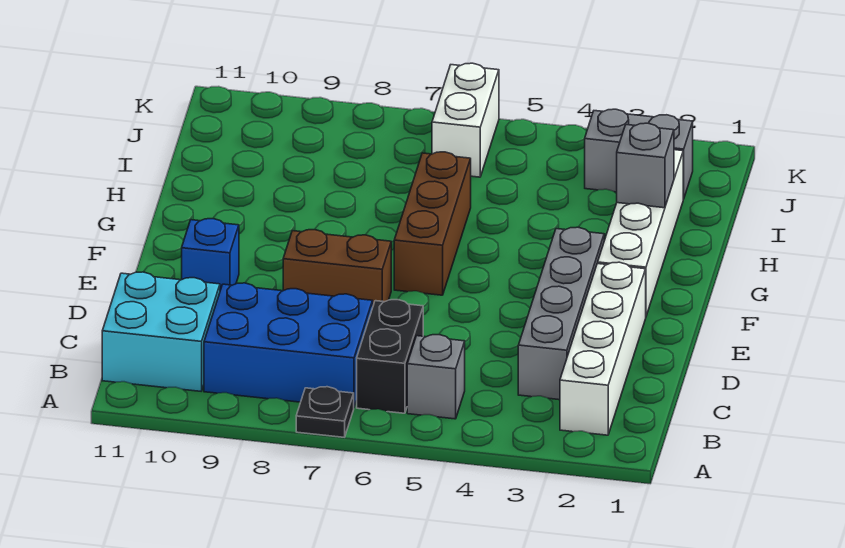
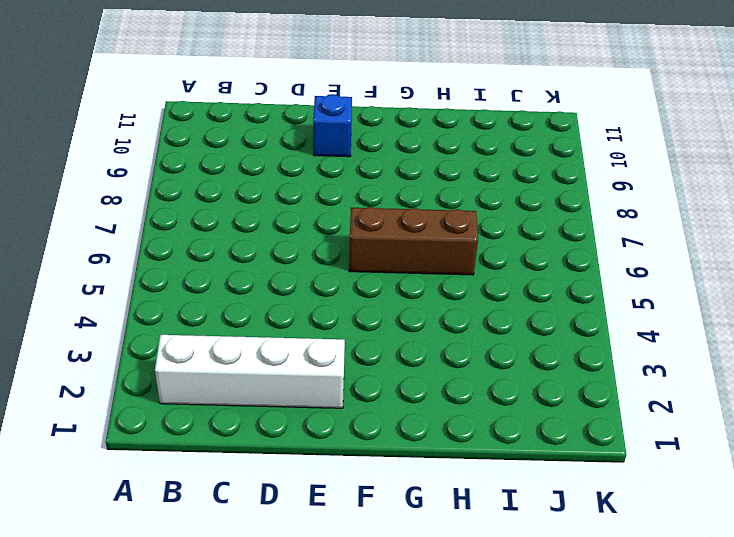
none -> black 1x1 plate [296,387,354,437]
none -> grey 1x1 brick [407,335,465,419]
none -> black 1x2 brick [357,300,423,413]

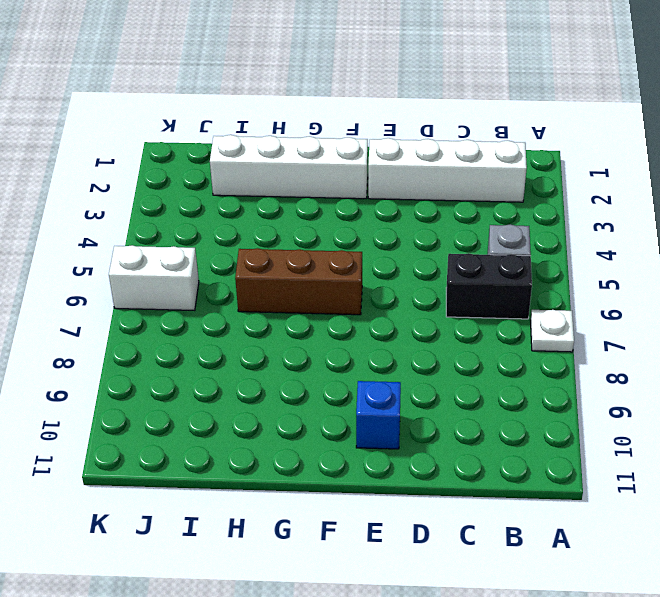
white 1x1 plate [530,310,574,352] -> black 1x1 plate [296,387,354,437]
none -> blue 2x3 brick [204,283,373,407]
none -> cyan 2x2 brick [102,272,220,391]
none -> grey 1x4 brick [518,227,604,400]

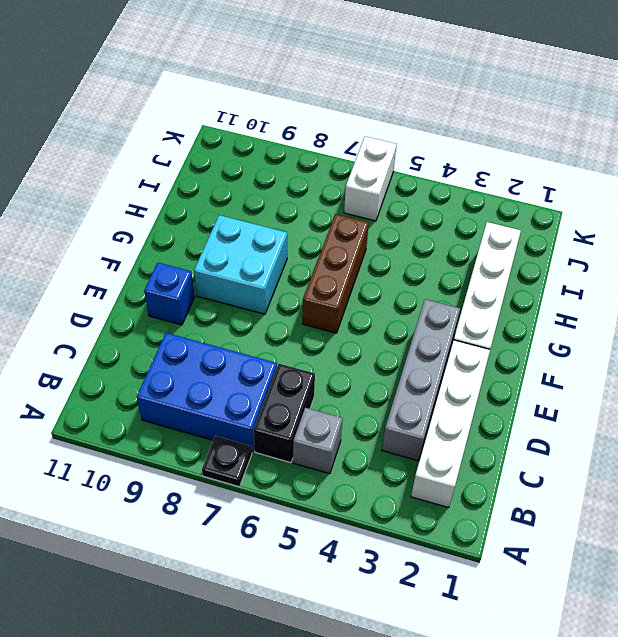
cyan 2x2 brick [194,215,287,314] -> cyan 2x2 brick moved to [102,272,220,391]
none -> brown 1x2 brick [283,230,391,305]
none -> grey 1x2 brick [585,109,693,199]
none -> grey 1x1 brick [617,123,674,208]

